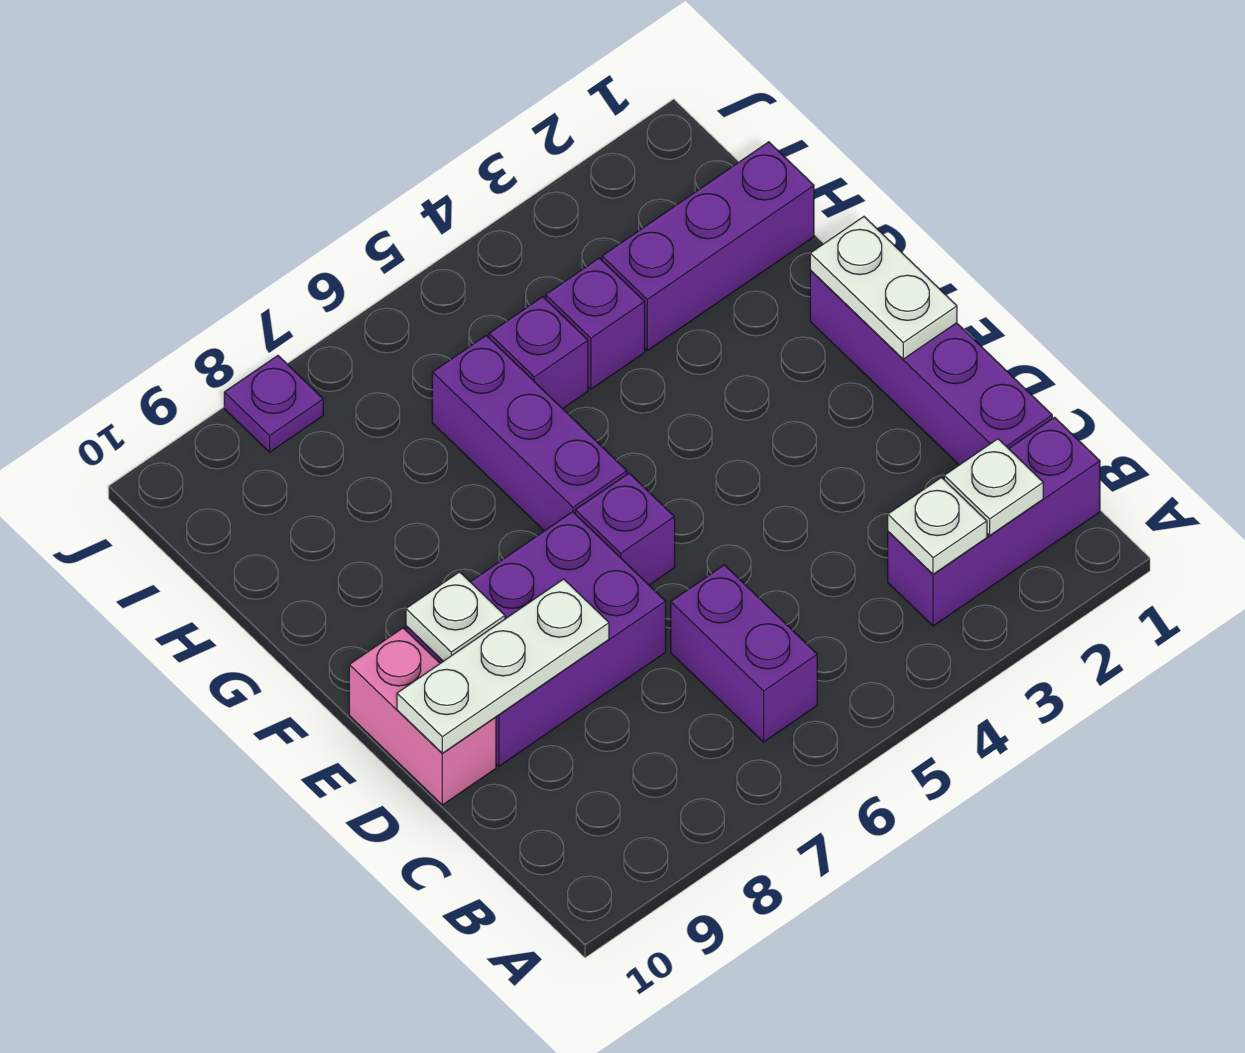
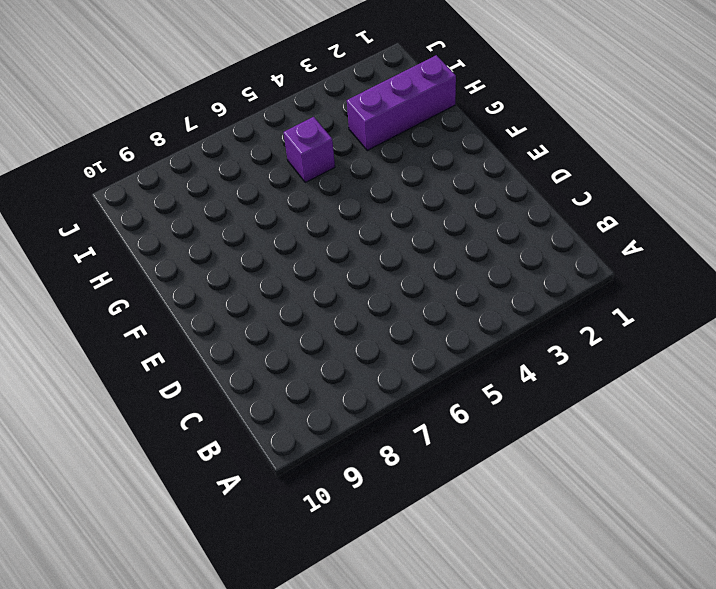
none -> purple 1x3 brick [888,417,1100,626]
none -> purple 1x2 brick [671,565,817,742]
none -> purple 1x4 brick [810,271,1052,465]

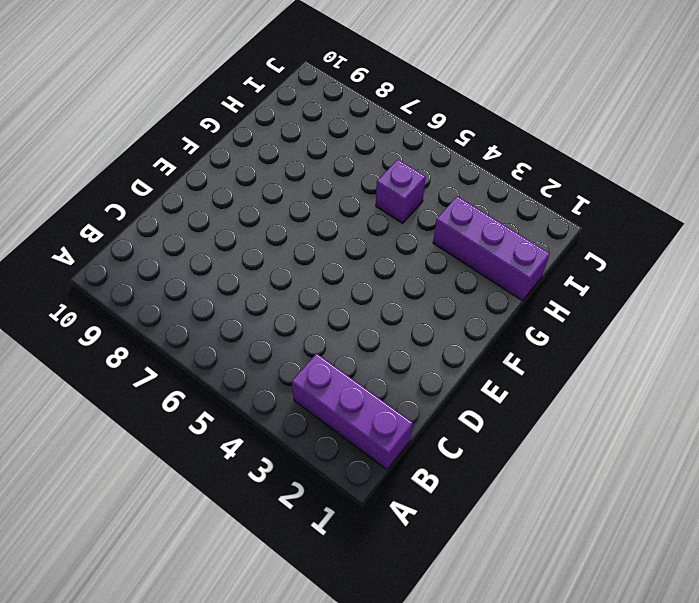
none -> purple 1x2 brick [671,565,817,742]
none -> purple 1x4 brick [810,271,1052,465]
none -> purple 2x3 brick [406,512,666,766]

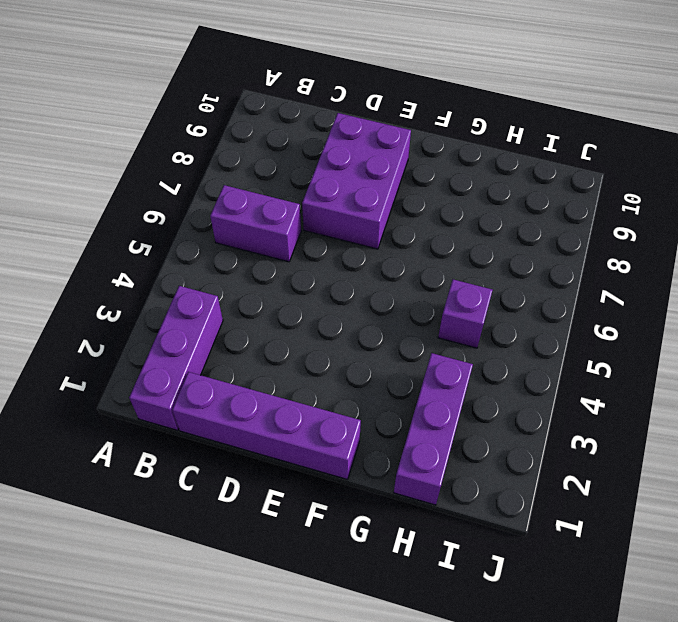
none -> pink 1x2 brick [349,628,496,805]
none -> purple 1x1 brick [575,473,675,585]
none -> purple 1x3 brick [432,335,627,531]

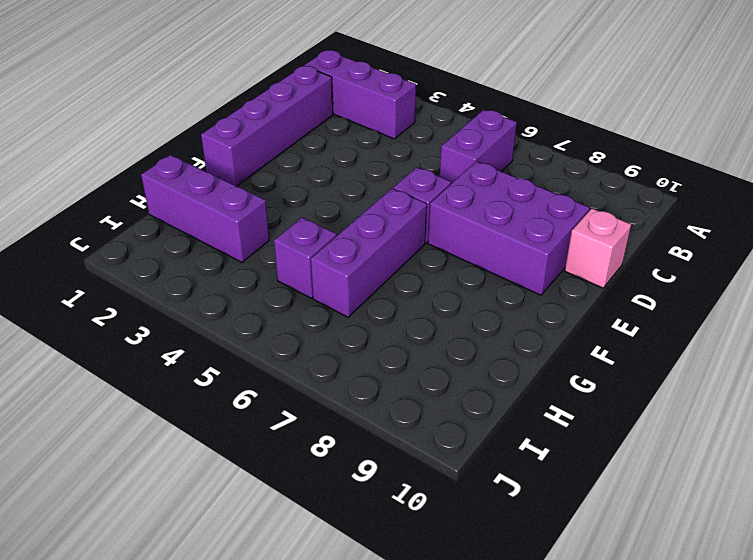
pink 1x1 brick [565,208,631,288] -> pink 1x2 brick [349,628,496,805]
none -> purple 1x1 brick [546,258,645,389]
none -> purple 1x1 plate [224,356,323,452]
none -> white 1x1 plate [944,439,1043,535]

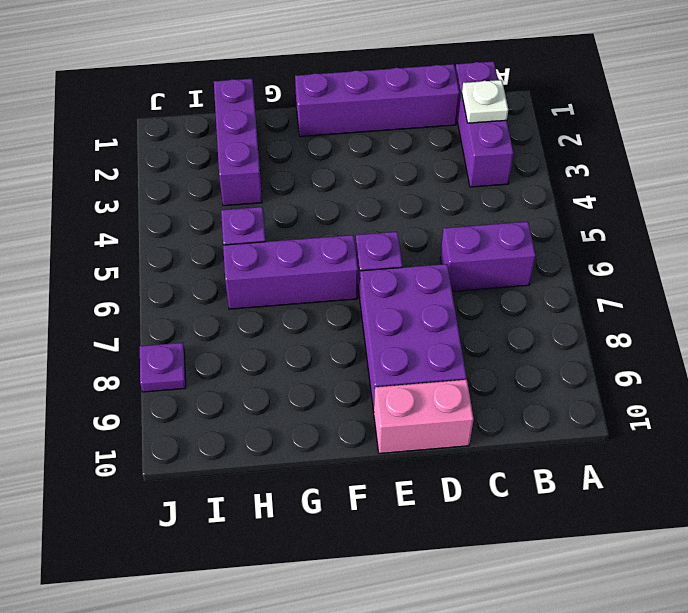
none -> purple 1x1 brick [546,258,645,389]
none -> white 1x1 plate [888,478,987,574]
none -> white 1x3 plate [397,579,609,753]

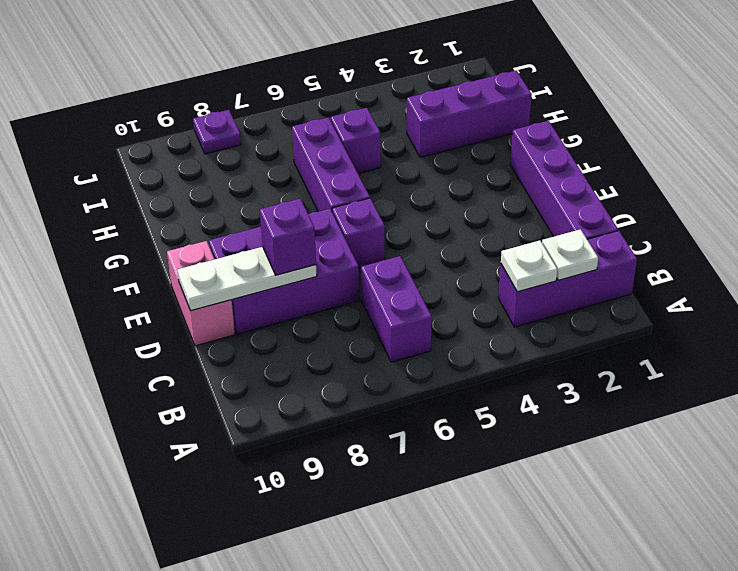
purple 1x1 brick [260,199,316,275] -> purple 1x1 brick moved to [546,258,645,389]
none -> white 1x2 plate [810,217,957,359]
none -> white 1x1 plate [406,572,505,661]

